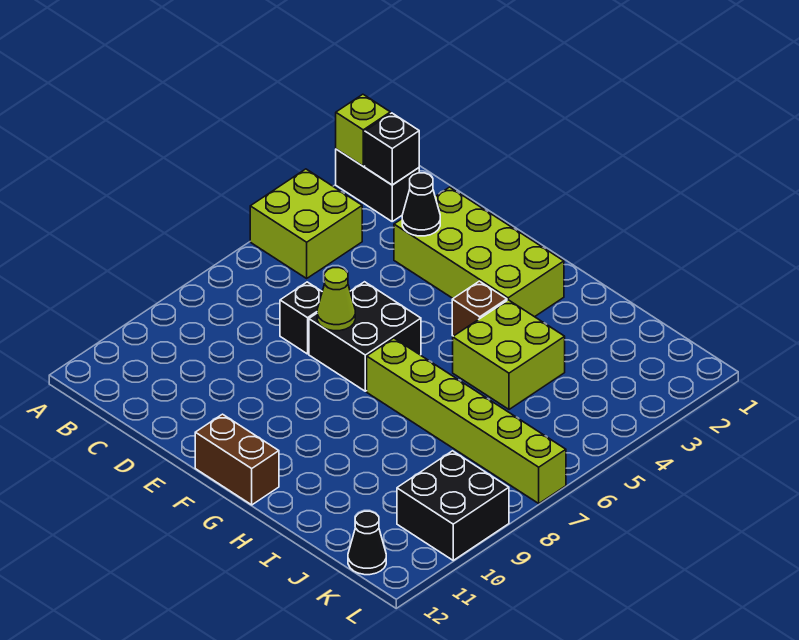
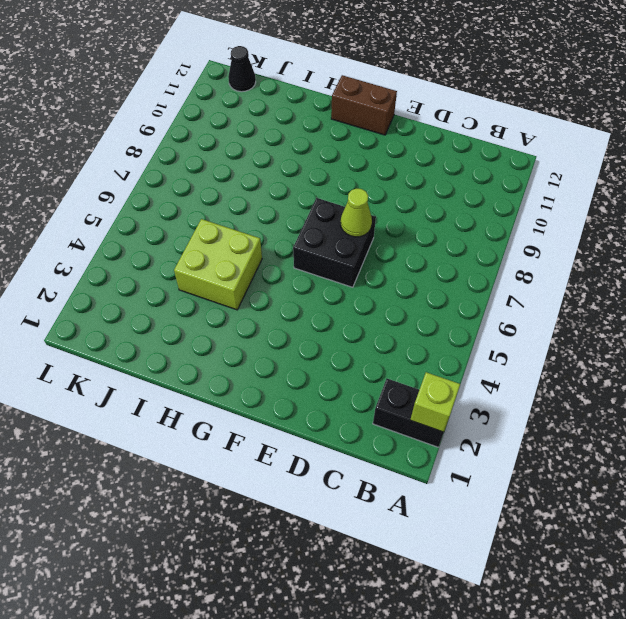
none -> lime 2x2 brick [250,169,362,278]
none -> lime 2x4 brick [394,187,564,317]
none -> black 1x1 brick [280,282,322,354]

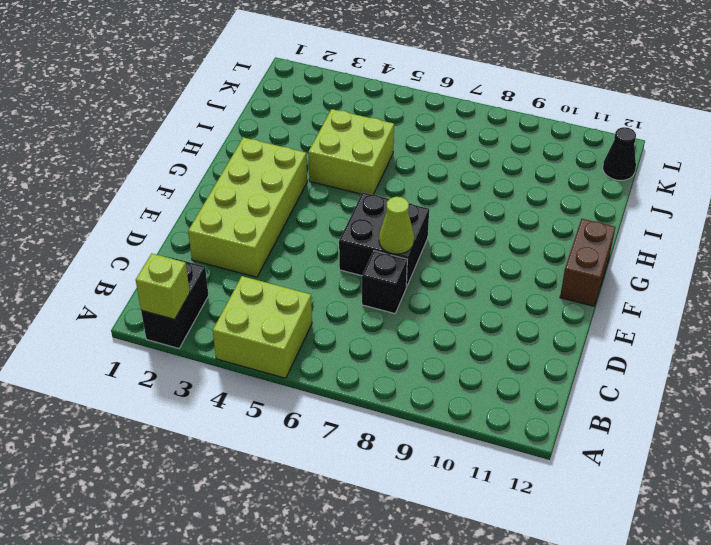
none -> brown 1x1 brick [452,281,507,336]
none -> lime 1x6 brick [367,338,566,503]
none -> black 2x2 brick [397,451,509,560]

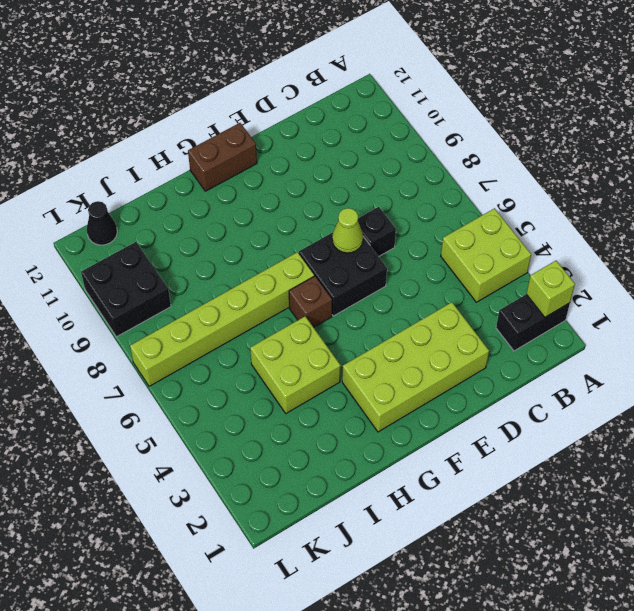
brown 1x1 brick [289,276,332,327] -> brown 1x1 brick moved to [452,281,507,336]
none -> black 1x1 brick [365,113,419,185]
none -> black 1x1 cone [402,173,440,236]

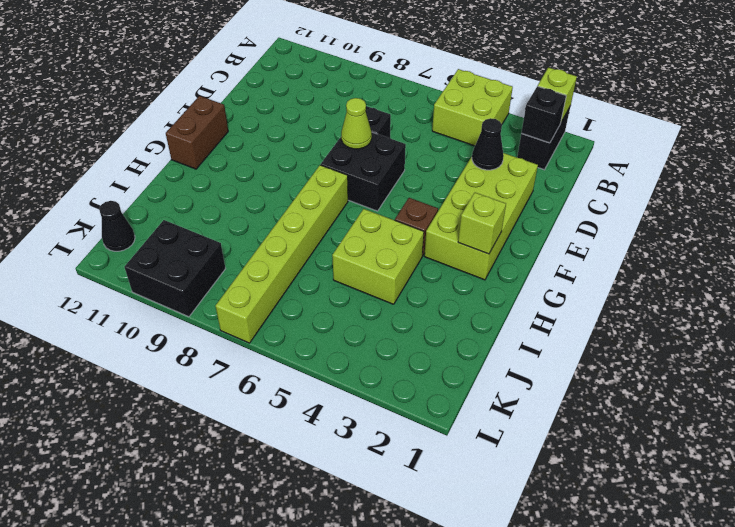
lime 1x1 brick [458,192,506,254] -> none

